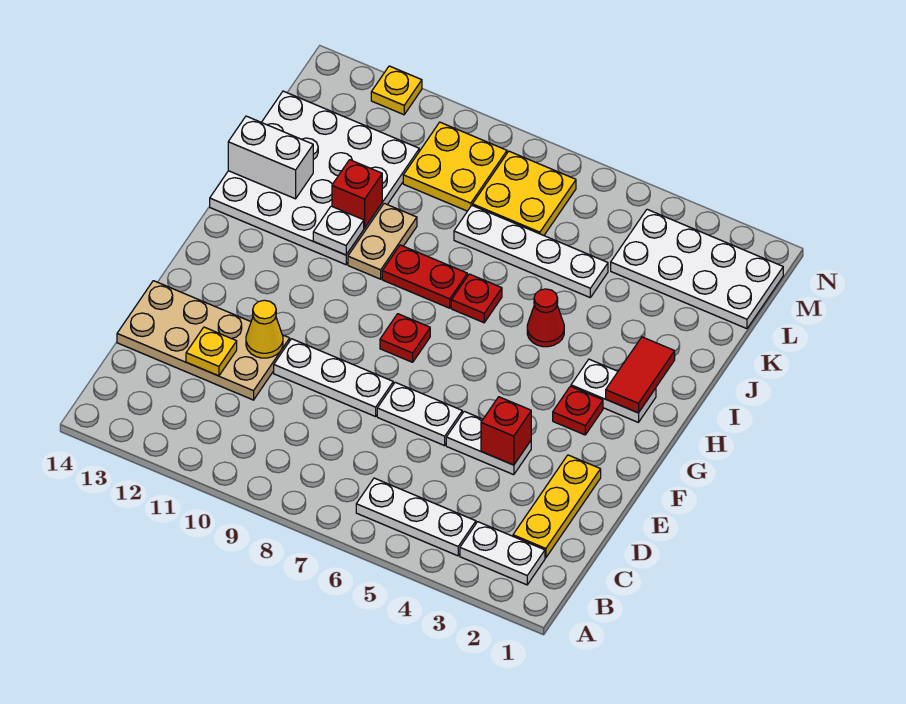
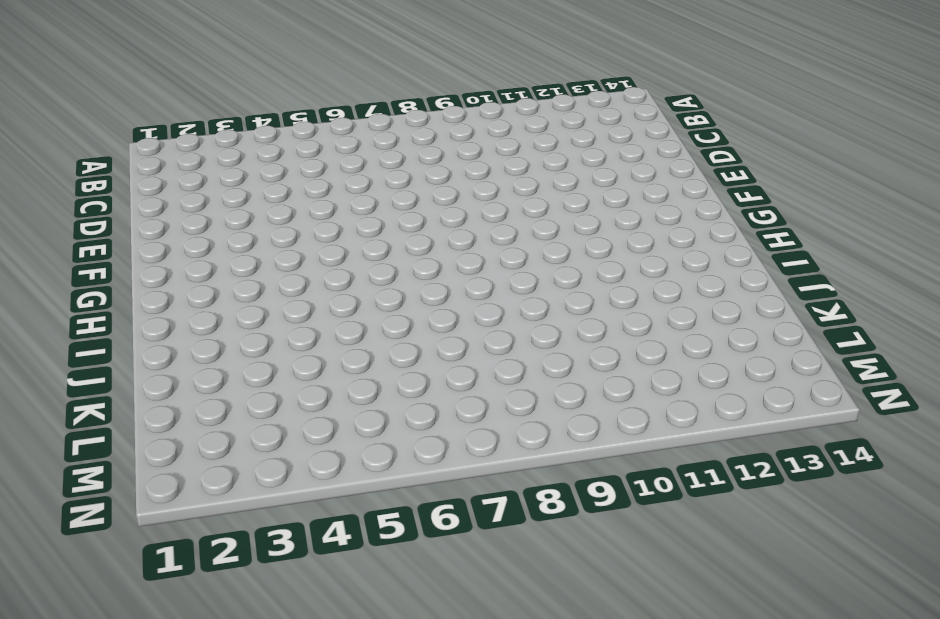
none -> white 1x2 plate [460,522,545,585]
none -> white 1x3 plate [356,478,476,556]
none -> yellow 1x3 plate [513,455,601,558]

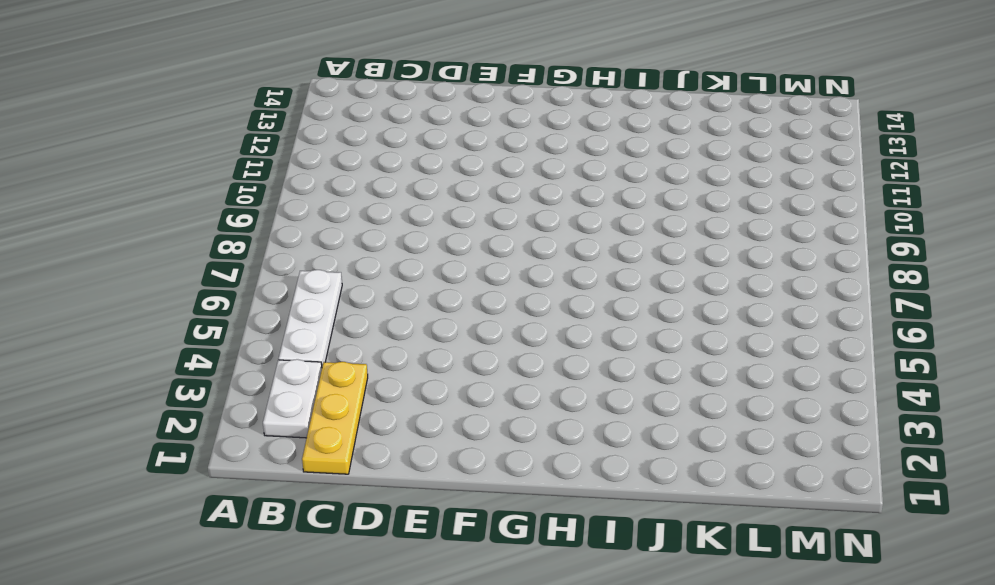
yellow 1x3 plate [302,362,368,474] -> yellow 1x3 plate turned to [513,455,601,558]
none -> tan 2x4 plate [117,281,290,400]
none -> white 1x2 plate [446,411,531,475]
none -> white 1x2 plate [377,382,462,446]

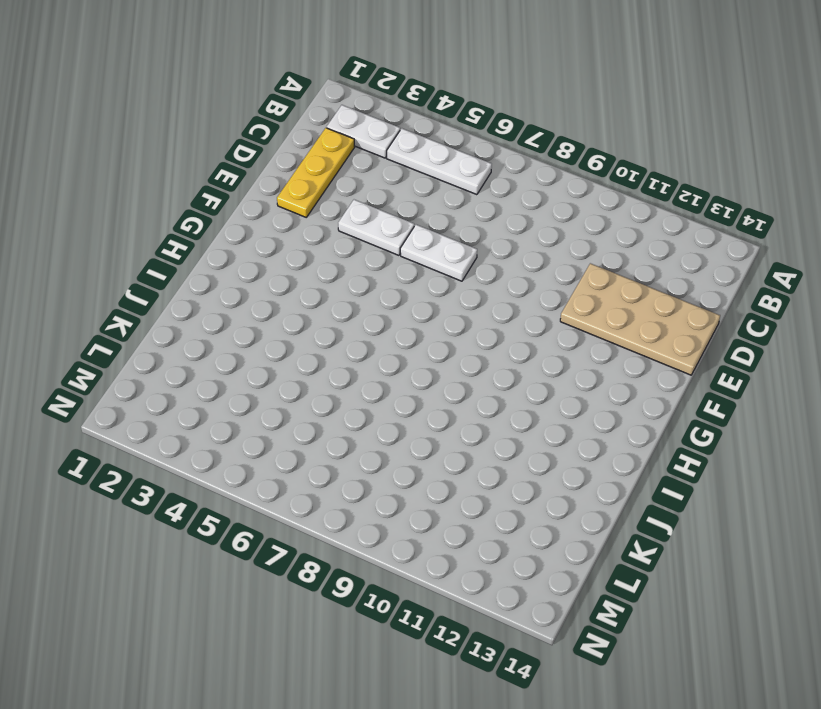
none -> white 1x3 plate [274,339,393,417]
none -> red 1x1 plate [553,386,603,435]
none -> red 1x1 plate [380,314,430,362]

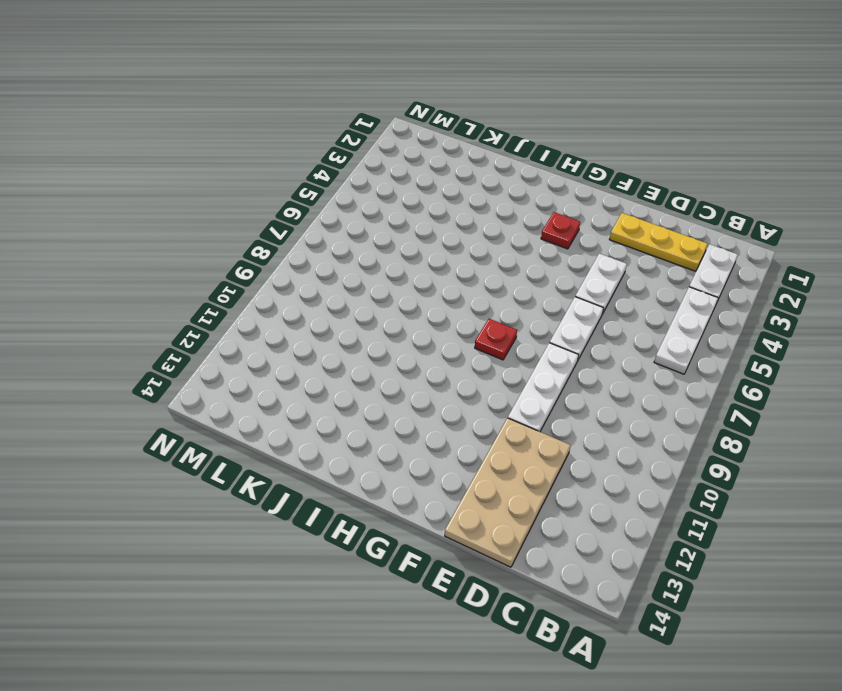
none -> white 1x2 plate [571,359,656,422]
none -> red 1x1 cone [527,289,564,347]
none -> red 1x1 plate [451,274,502,323]

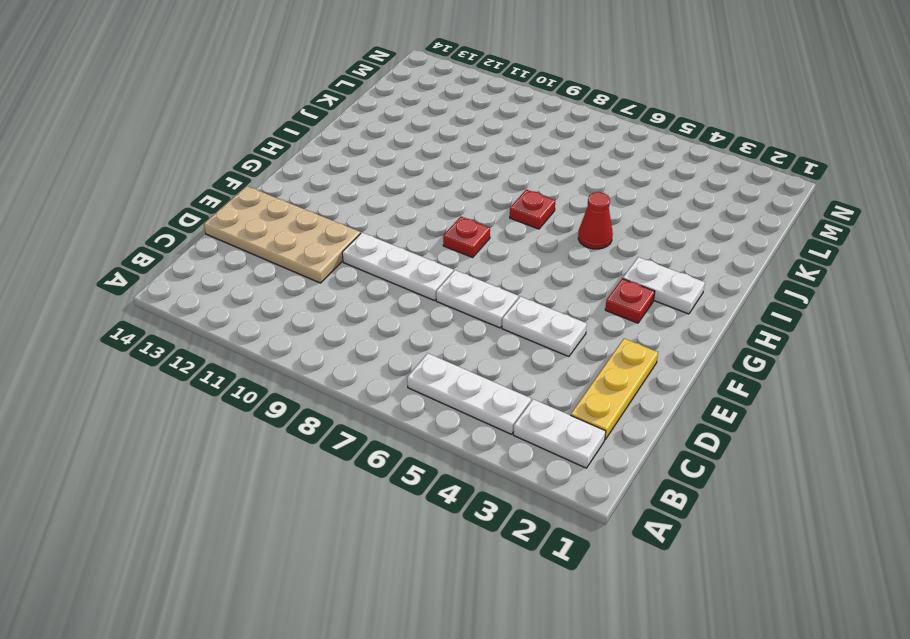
none -> red 1x2 plate [382,245,467,308]
none -> tan 1x2 plate [348,203,417,279]
none -> white 4x4 plate [210,91,419,265]

